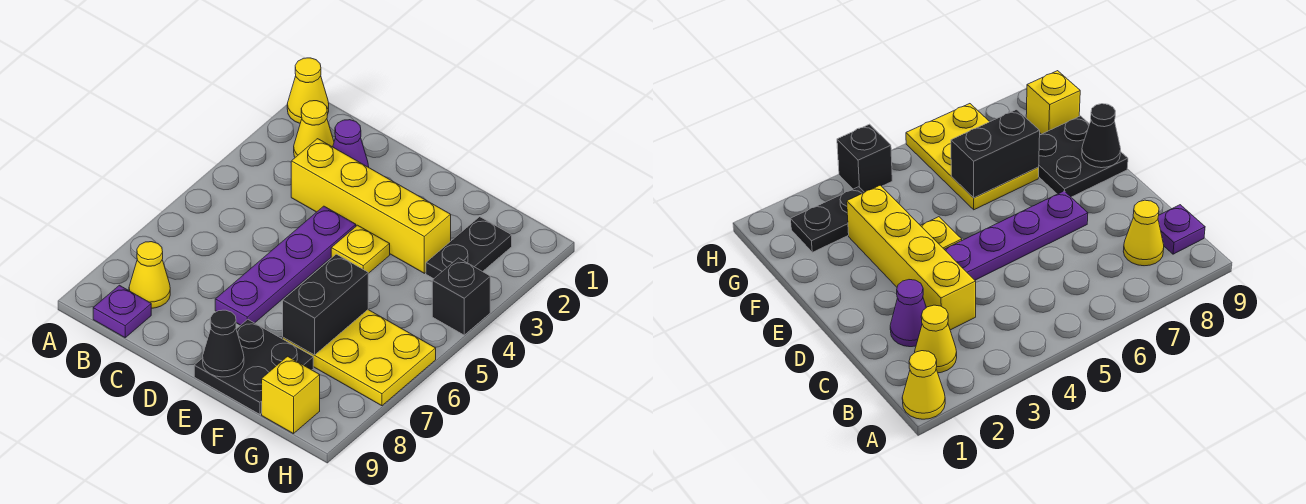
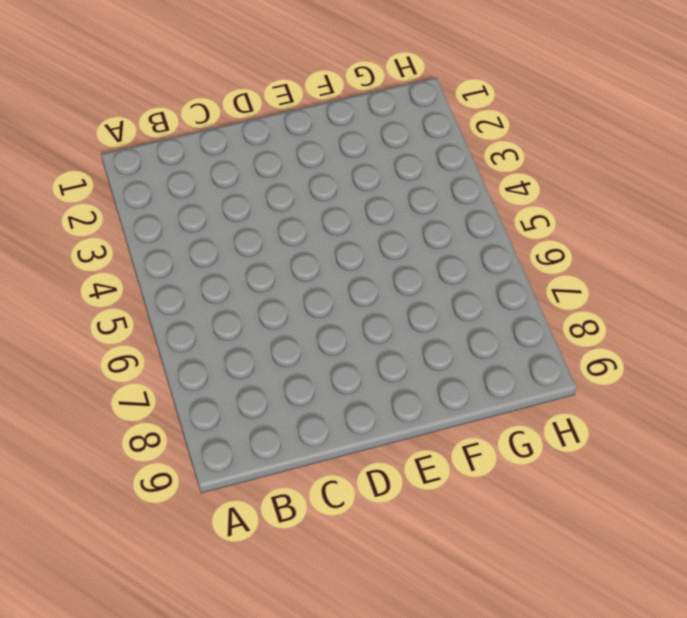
none -> yellow 1x1 cone [287,58,329,123]
none -> yellow 1x1 cone [294,101,334,157]
none -> yellow 1x1 cone [129,242,170,308]

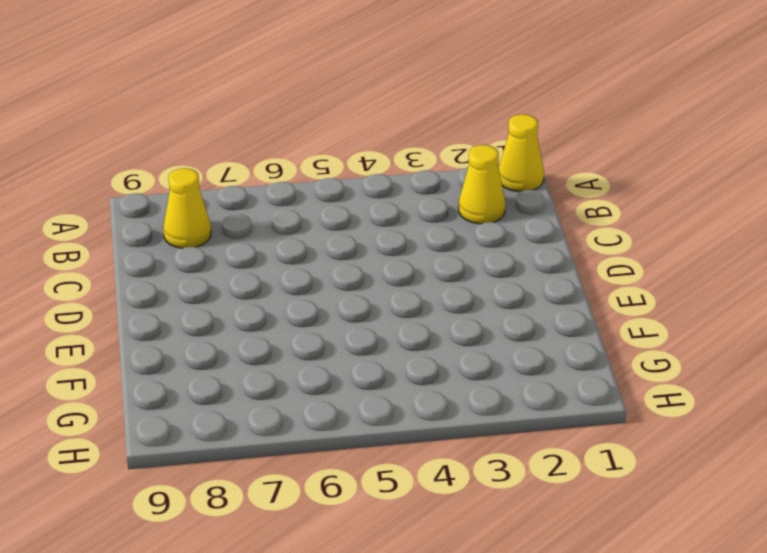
none -> purple 1x1 plate [93,285,151,338]
none -> purple 1x1 cone [333,120,369,167]
none -> yellow 1x4 brick [291,139,451,273]

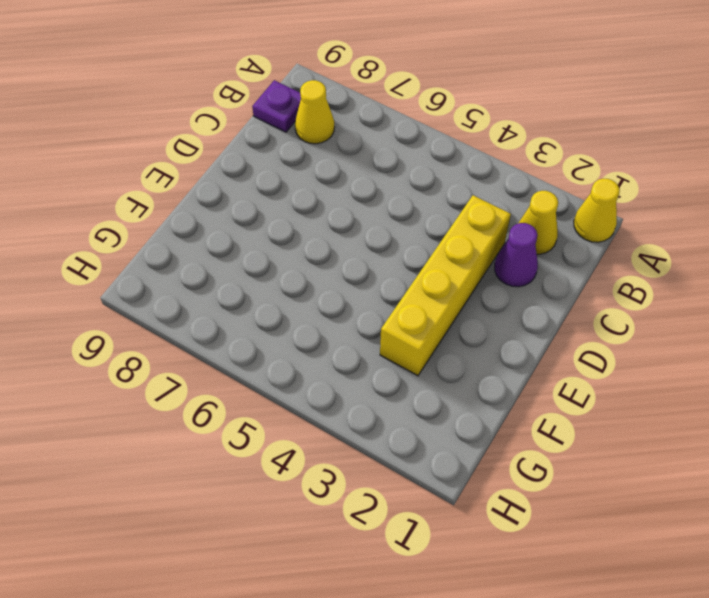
none -> purple 1x4 plate [215,206,356,325]
none -> yellow 1x1 plate [331,225,390,274]
none -> black 2x2 plate [194,319,313,414]

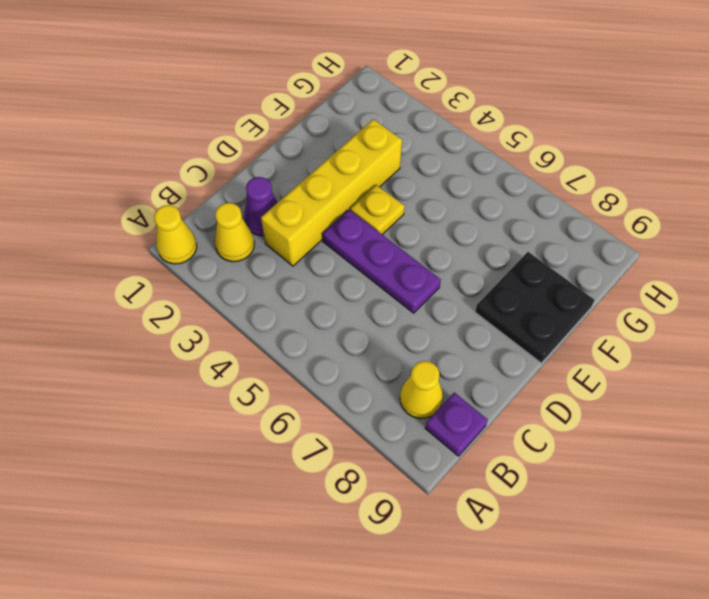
purple 1x3 plate [322,209,441,313] -> purple 1x4 plate [215,206,356,325]
none -> yellow 2x3 plate [283,310,436,406]
none -> black 1x2 plate [426,217,512,279]
none -> yellow 1x1 brick [262,356,320,434]

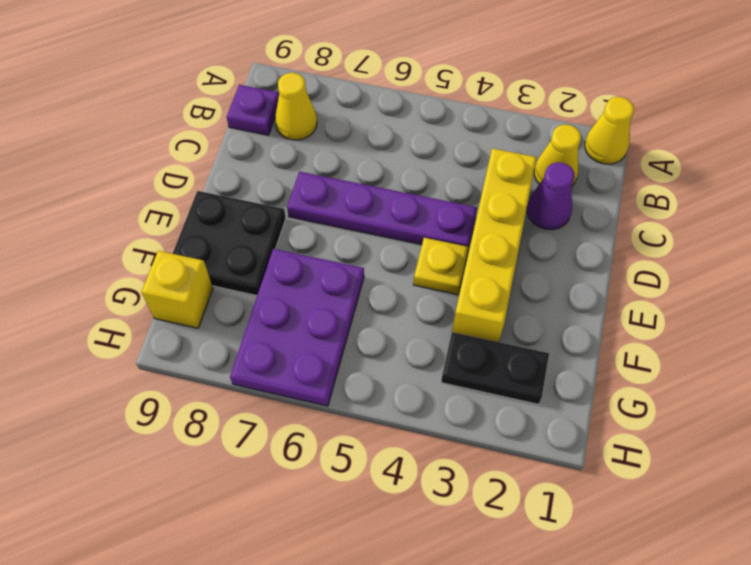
purple 2x3 plate [230,249,364,406] -> yellow 2x3 plate [283,310,436,406]
none -> black 1x1 brick [432,258,490,335]
none -> black 1x1 cone [203,310,244,377]
none -> black 1x2 brick [283,254,368,355]

